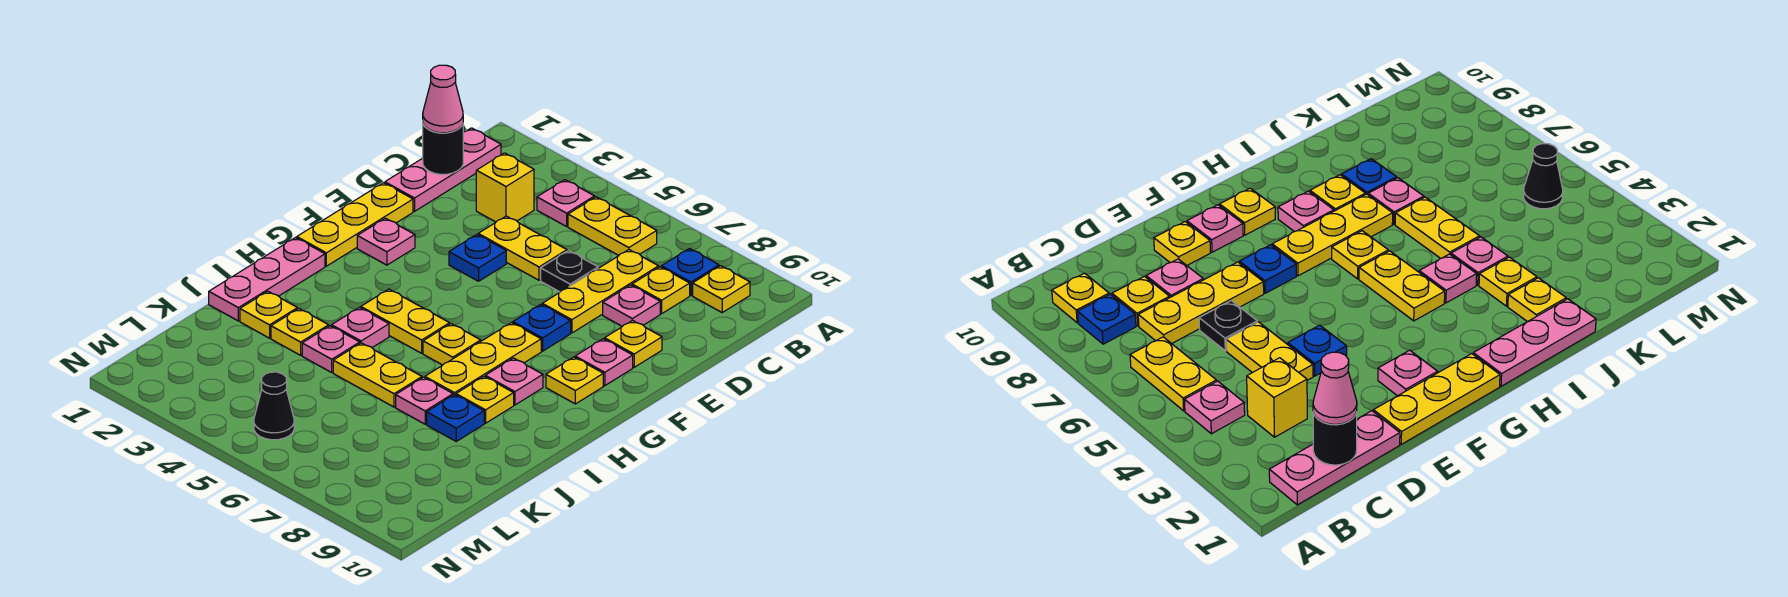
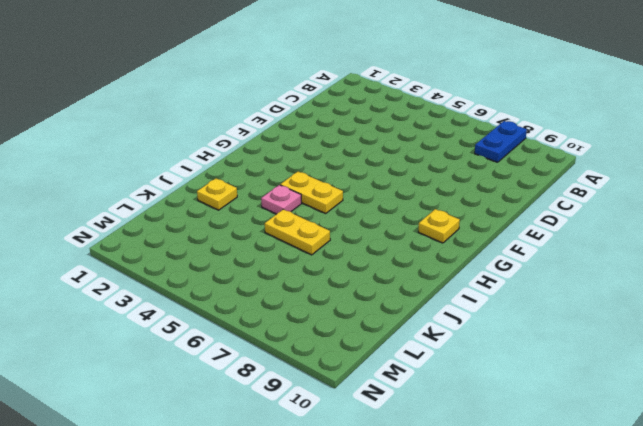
blue 1x2 plate [475,121,527,162] -> blue 1x1 plate [661,249,719,295]
none -> pink 1x3 plate [385,128,501,211]
none -> pink 1x1 plate [537,180,595,226]
none -> yellow 1x2 plate [568,197,657,255]
none -> yellow 1x1 plate [693,266,750,312]

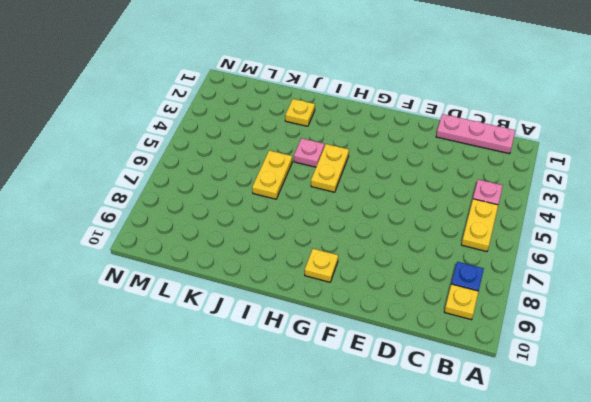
none -> yellow 1x1 brick [476,153,534,222]
none -> yellow 1x3 plate [542,250,659,333]
none -> yellow 1x1 plate [632,267,690,314]
none -> yellow 1x2 plate [478,216,567,280]

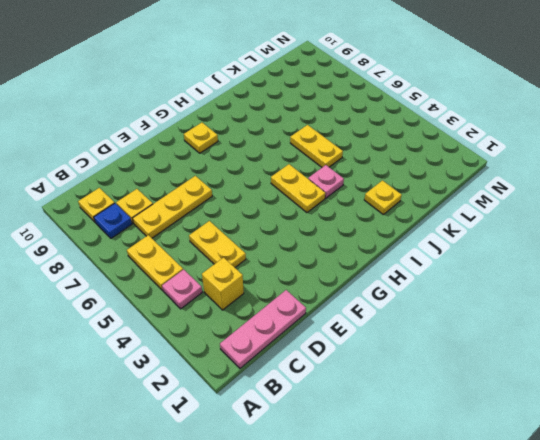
none -> black 1x1 plate [541,251,598,292]
none -> pink 1x1 plate [603,285,660,326]
none -> yellow 1x3 plate [297,183,413,266]
none -> blue 1x1 plate [449,235,506,281]

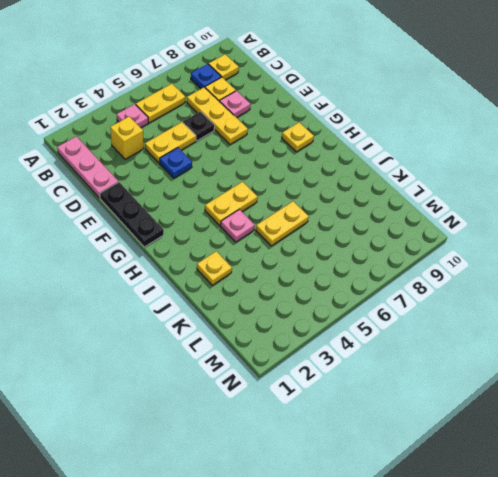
black 1x3 plate [100,182,164,247] -> yellow 1x3 plate [297,183,413,266]
none -> yellow 1x1 plate [605,320,662,367]
none -> pink 1x1 plate [357,218,415,265]
none -> blue 1x1 plate [513,304,571,351]
none -> pink 1x1 plate [575,339,633,386]

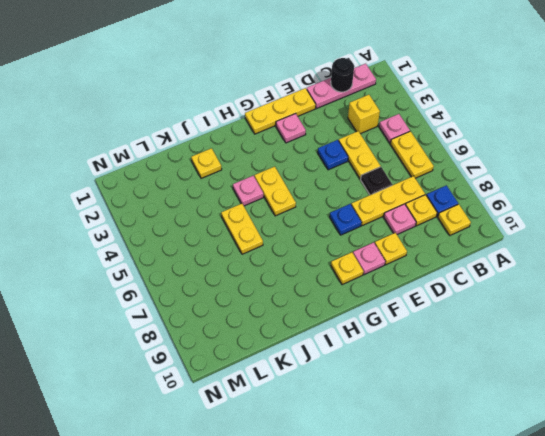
none -> yellow 1x3 plate [425,323,541,395]
none -> pink 1x3 plate [209,238,325,321]
none -> yellow 1x1 plate [423,324,481,365]
none -> pink 1x1 plate [485,358,543,405]

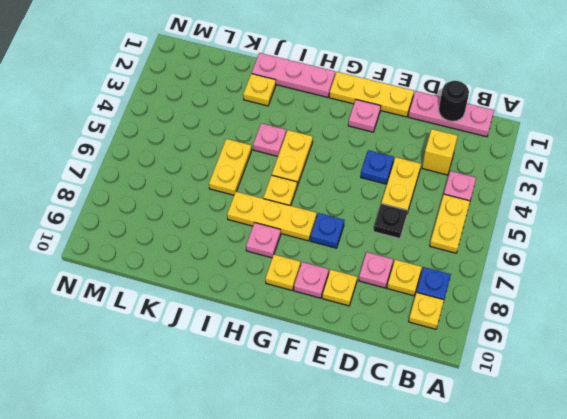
none -> yellow 1x3 plate [542,250,659,333]
none -> yellow 1x1 plate [456,376,514,423]
none -> yellow 1x1 plate [271,309,329,355]
none -> pink 1x1 plate [302,326,360,372]

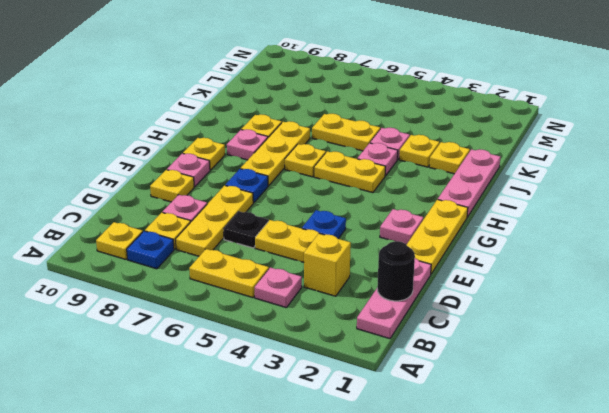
none -> pink 1x1 plate [396,377,453,424]
none -> blue 1x1 plate [427,395,484,441]
none -> black 1x1 cone [254,372,294,440]
none -> pink 1x1 cone [423,65,463,133]

